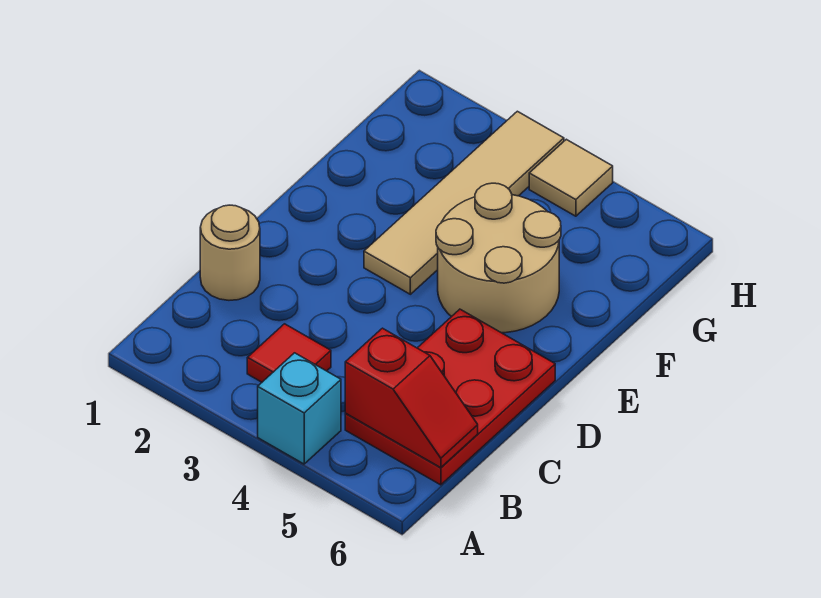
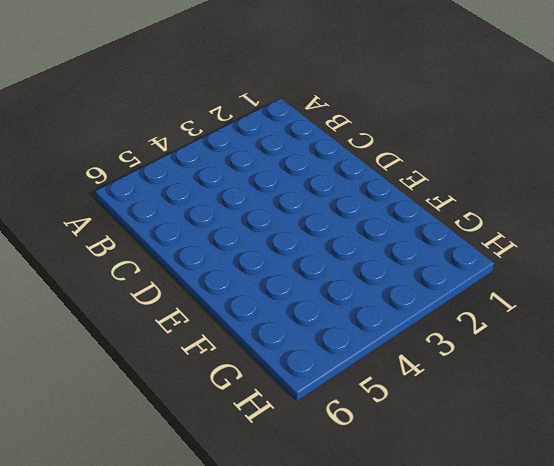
none -> cyan 1x1 brick [258,353,341,464]
none -> red 1x1 tile [247,324,331,382]

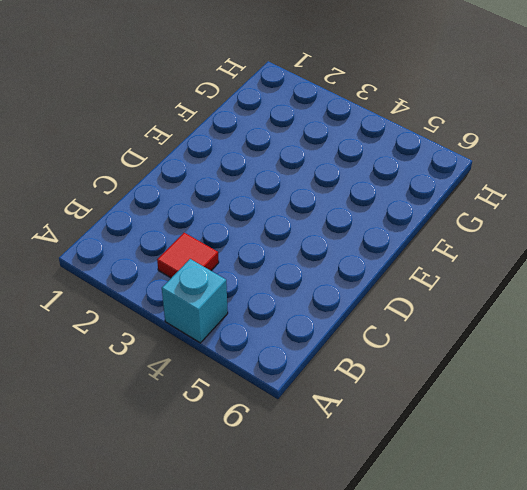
none -> red 2x3 plate [345,309,555,485]
none -> tan 1x1 round brick [200,205,260,300]

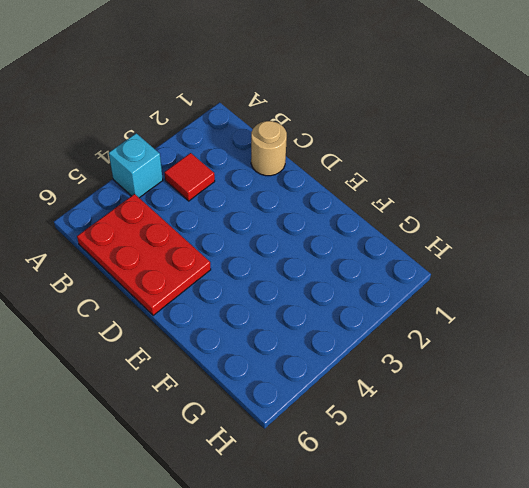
none -> tan 1x4 tile [364,111,564,294]
none -> tan 2x2 round brick [436,183,561,333]

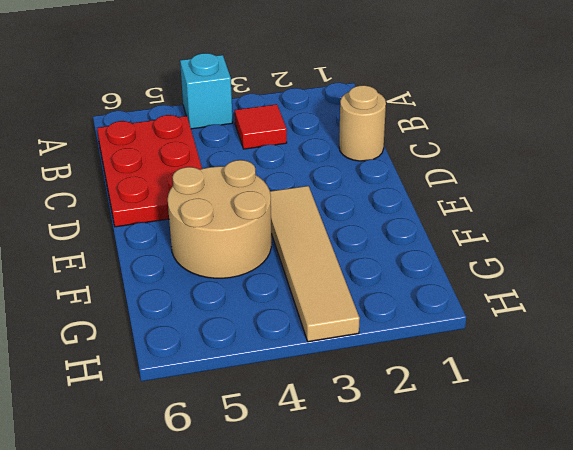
none -> tan 1x1 tile [529,139,613,216]
none -> red 1x2 slope [345,328,478,468]

